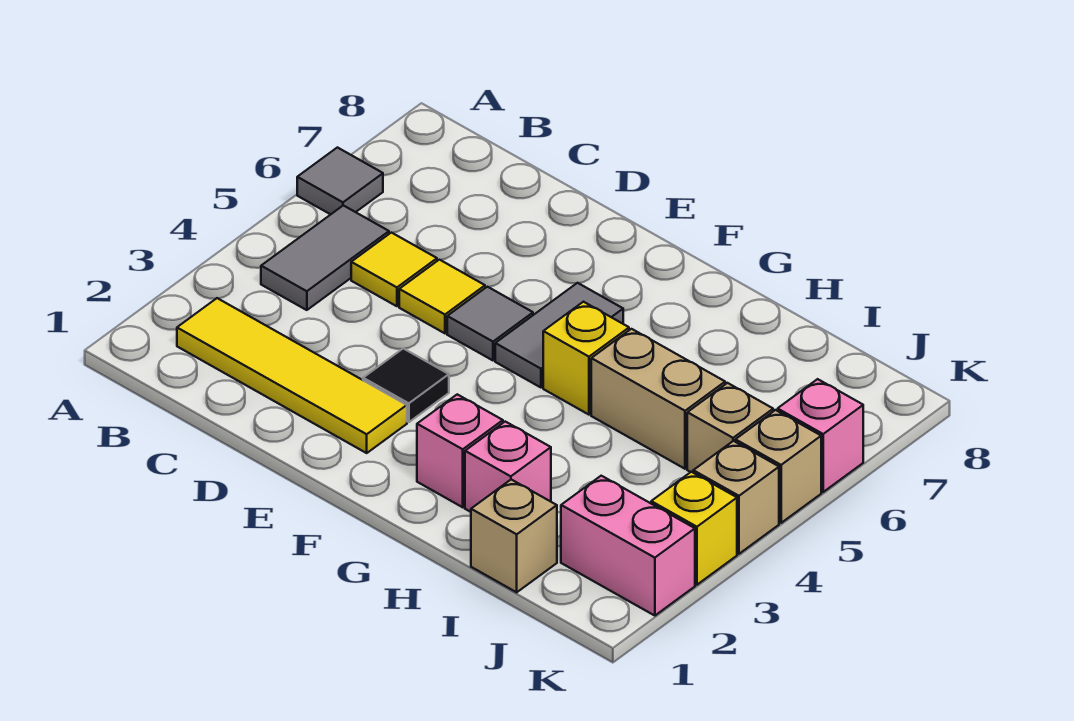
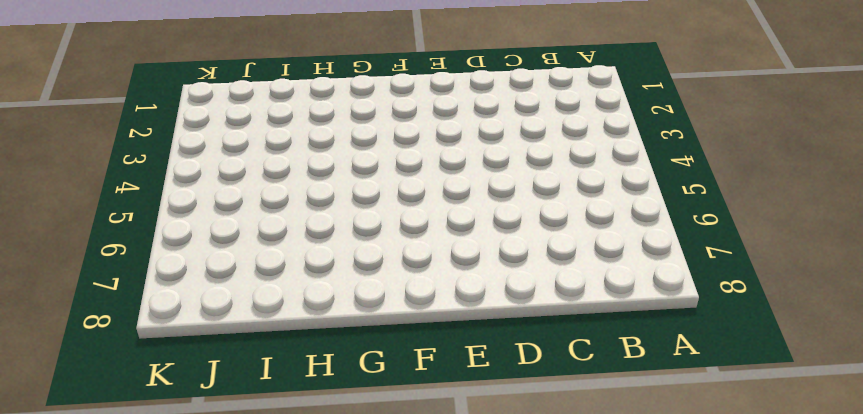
none -> grey 1x1 tile [297,148,383,214]
none -> yellow 1x4 tile [177,298,407,453]
none -> grey 1x2 tile [261,205,389,310]

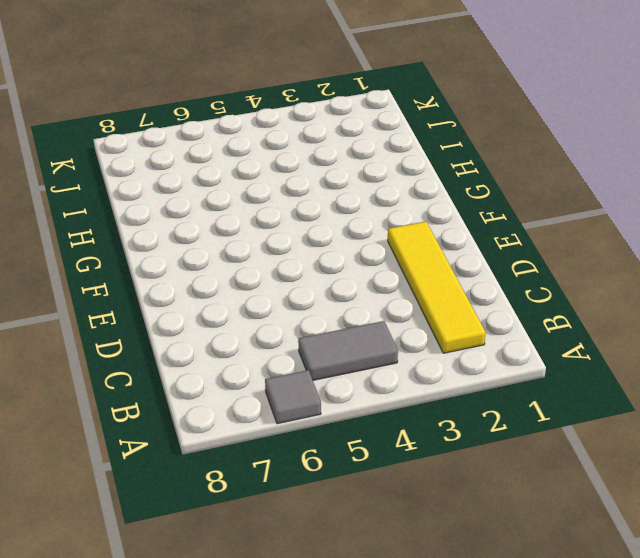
none -> yellow 1x1 tile [351,233,437,306]
none -> yellow 1x1 tile [399,260,485,333]
none -> black 1x1 tile [363,349,449,422]

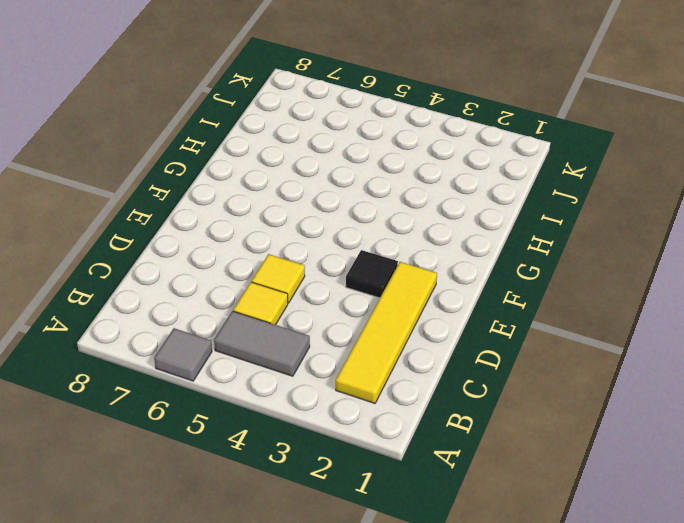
none -> grey 1x1 tile [447,287,533,360]
none -> grey 1x2 tile [495,283,623,387]
none -> pink 1x1 brick [417,394,503,507]

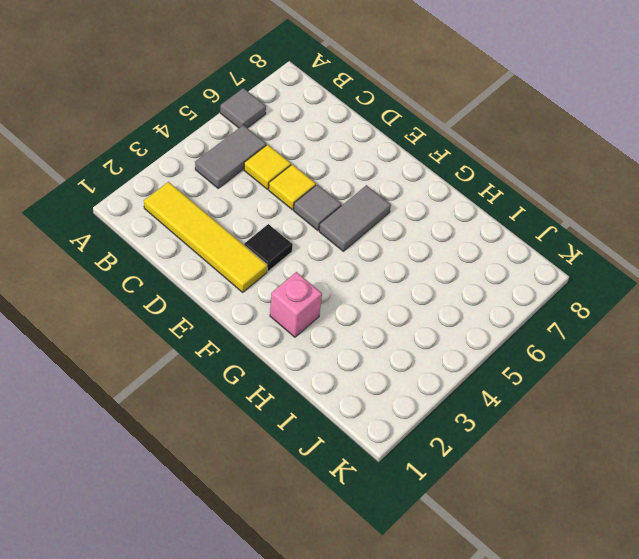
none -> yellow 1x1 brick [543,302,629,415]
none -> pink 1x1 brick [465,422,551,512]
none -> tan 1x2 brick [591,329,725,469]

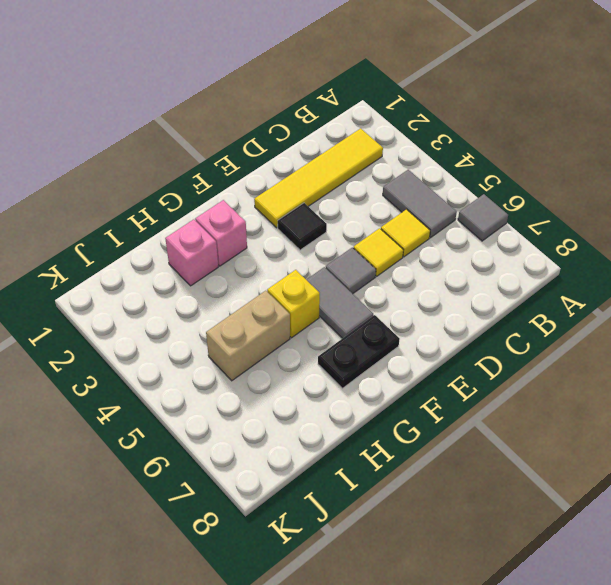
black 1x2 plate [318,315,400,388] -> none
none -> tan 1x1 brick [471,480,557,592]
none -> pink 1x2 brick [561,476,695,616]
none -> tan 1x1 brick [687,383,773,472]

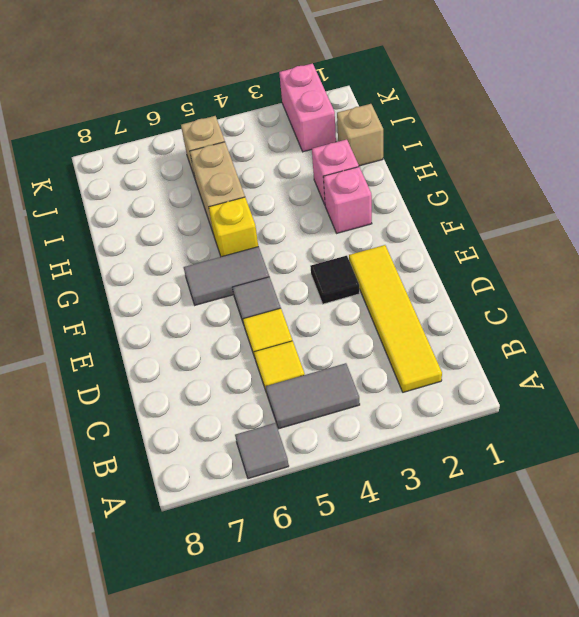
none -> yellow 1x1 brick [651,472,737,585]
none -> tan 1x1 brick [693,441,779,554]
none -> tan 1x1 brick [735,410,821,523]

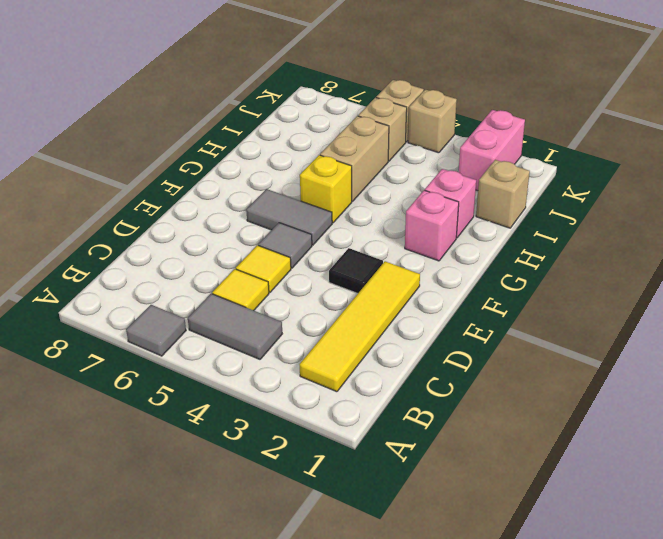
none -> yellow 1x1 brick [651,472,737,585]
none -> pink 1x1 brick [778,379,863,492]

